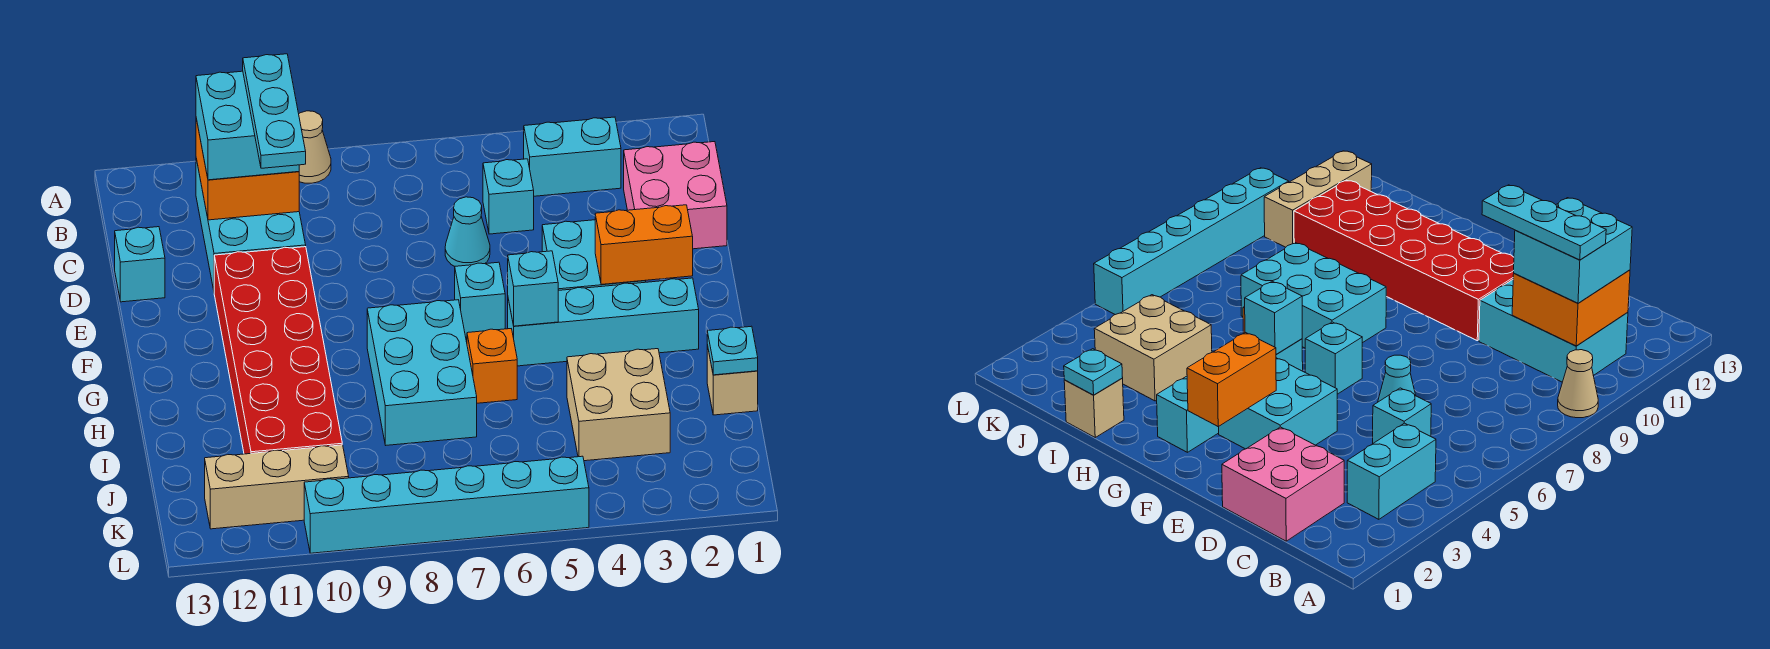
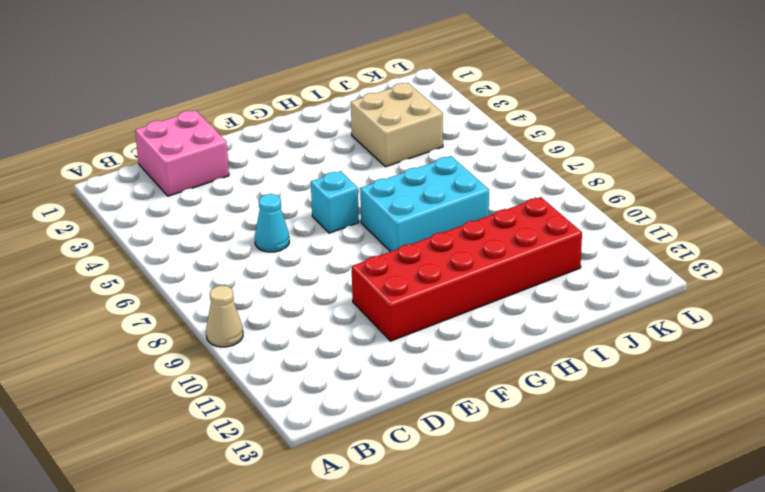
none -> cyan 1x2 brick [524,117,621,196]
none -> cyan 2x3 brick [196,159,306,290]
none -> cyan 1x1 brick [483,159,534,234]

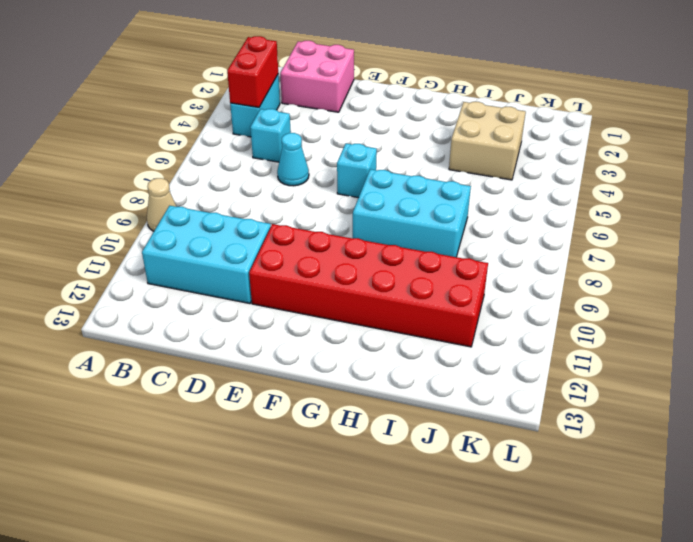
red 1x2 brick [227,36,278,107] -> none
none -> cyan 1x1 brick [115,227,165,302]
none -> cyan 2x2 brick [542,220,646,290]
none -> cyan 1x4 brick [508,278,699,366]

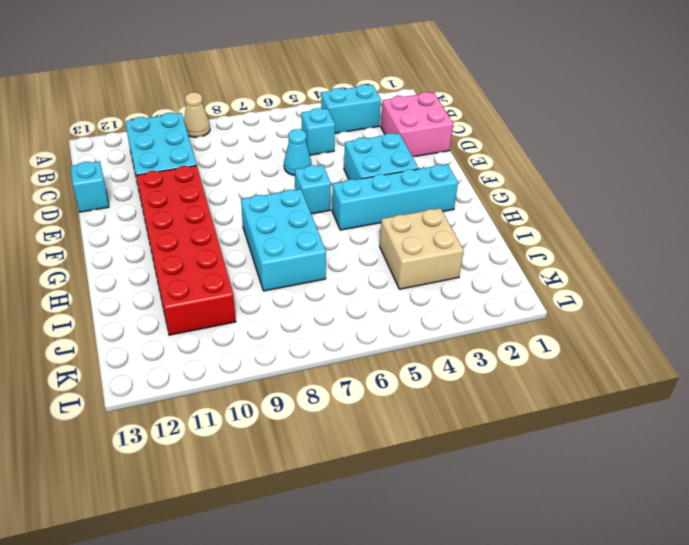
none -> orange 1x1 brick [467,329,517,403]
none -> tan 1x1 brick [707,345,758,415]
none -> tan 1x3 brick [205,445,349,529]

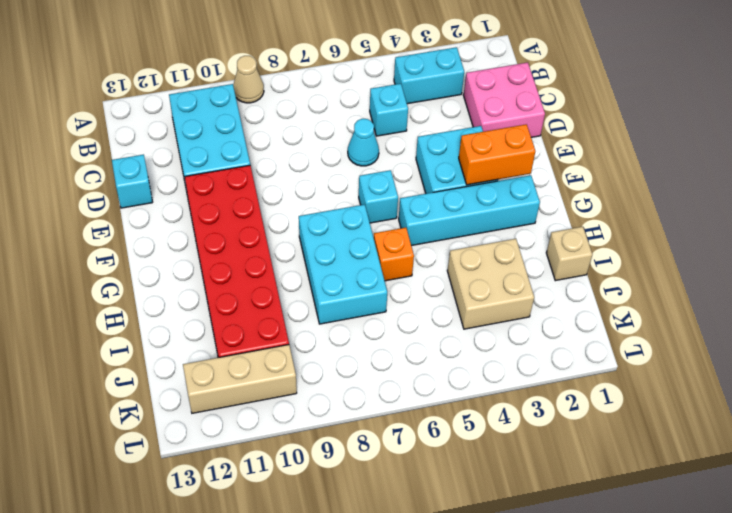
none -> cyan 1x6 brick [304,456,589,553]
none -> orange 2x2 brick [196,118,299,220]
none -> cyan 1x1 brick [508,251,558,326]

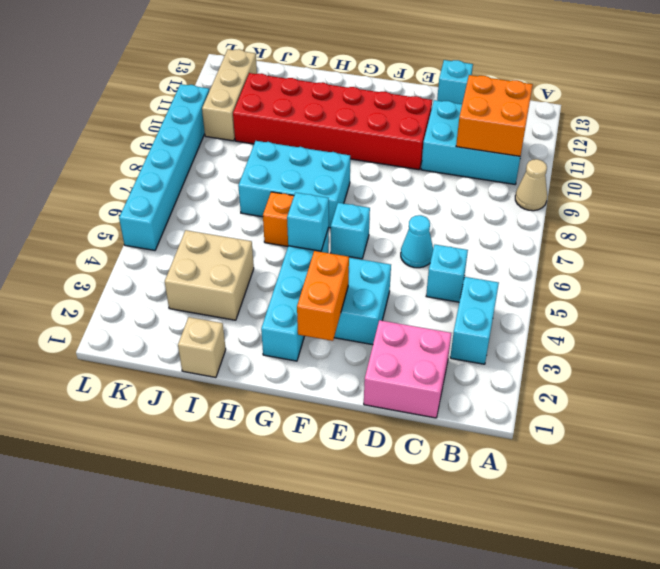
none -> cyan 1x1 plate [707,326,758,375]
none -> cyan 2x2 brick [196,71,299,180]
none -> cyan 1x3 plate [243,54,306,168]

